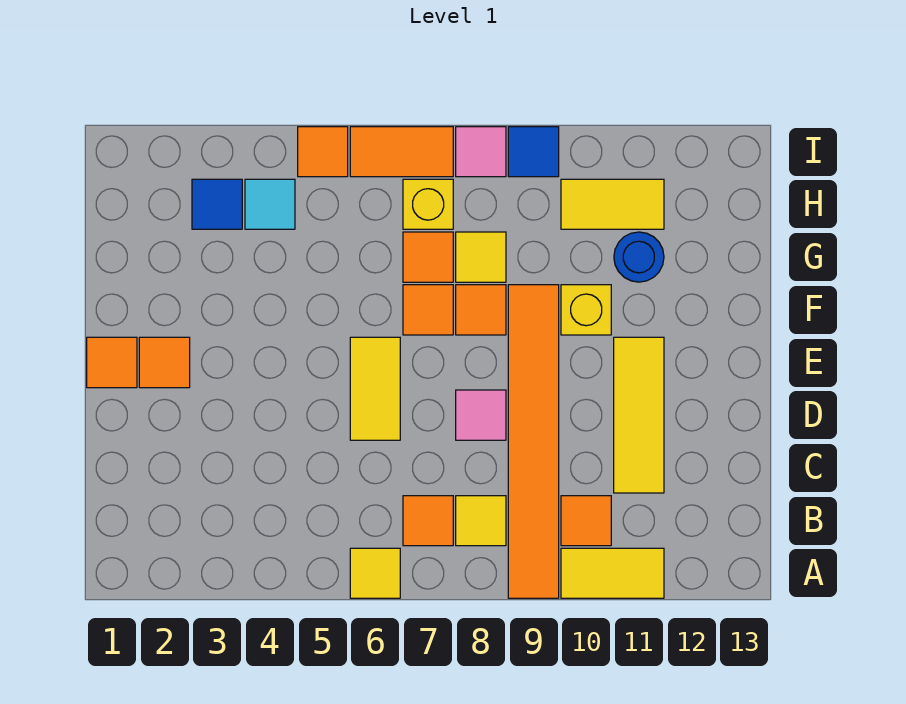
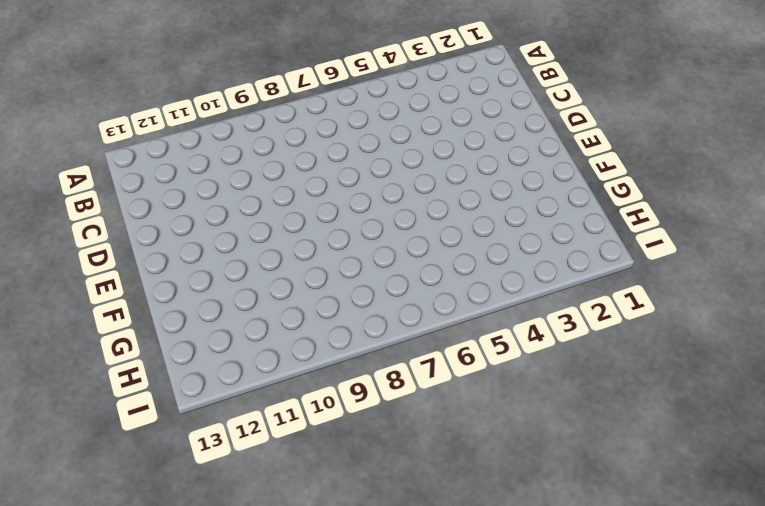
none -> yellow 1x1 tile [350,548,400,598]
none -> orange 1x6 tile [508,285,559,598]
none -> yellow 1x2 tile [561,548,664,598]

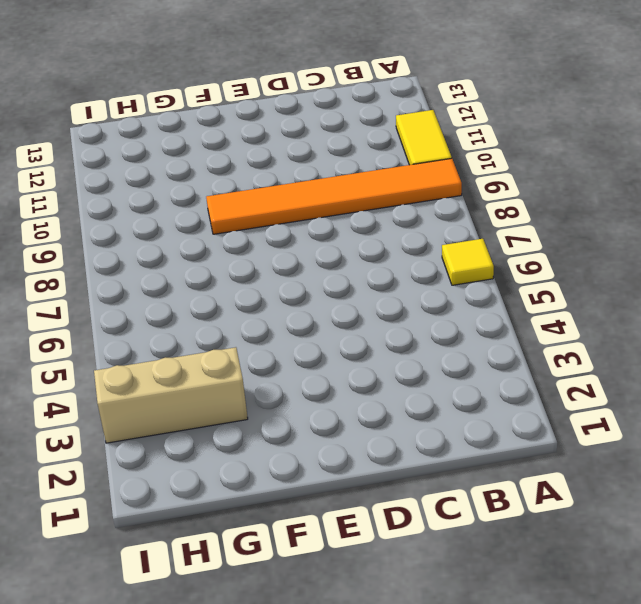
tan 1x3 brick [94,347,248,443] -> blue 1x1 tile [192,179,242,229]
none -> orange 1x1 tile [403,496,453,546]
none -> yellow 1x1 tile [456,496,506,546]
none -> orange 1x1 tile [561,496,611,546]

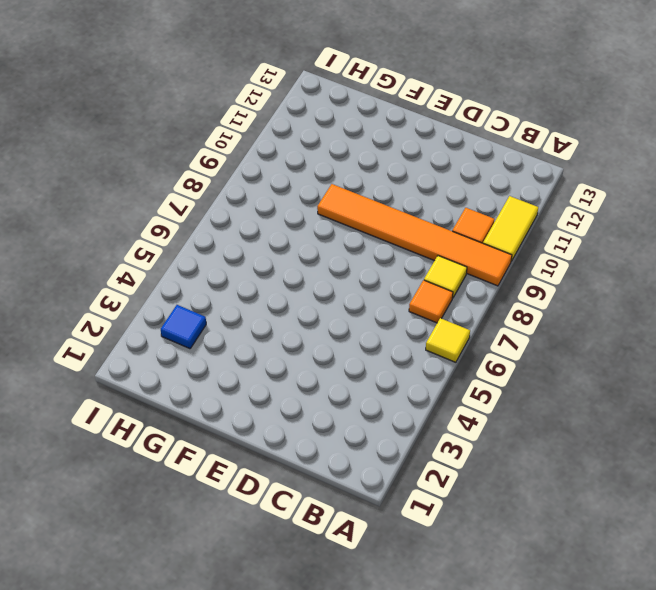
none -> yellow 1x3 tile [614,337,664,493]
none -> yellow 1x2 tile [350,337,400,440]
none -> pink 1x1 tile [456,390,506,440]

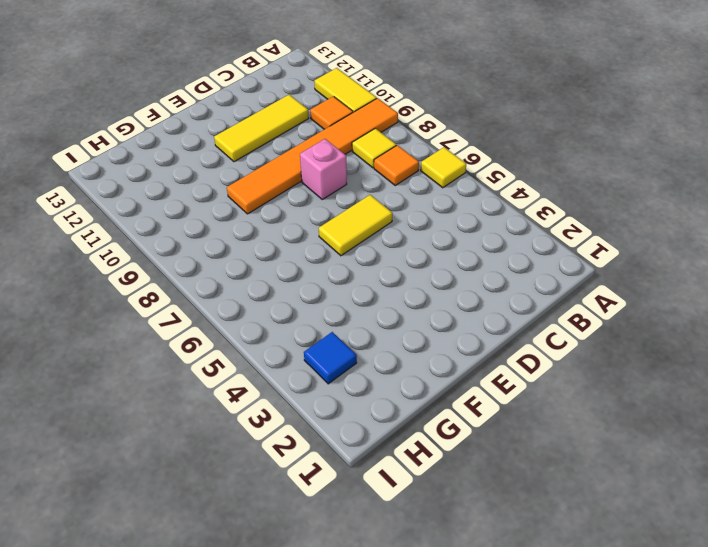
pink 1x1 brick [300,139,347,199] -> pink 1x1 tile [456,390,506,440]
none -> orange 1x1 tile [87,337,137,388]
none -> orange 1x1 tile [139,337,190,388]
none -> orange 1x1 tile [403,285,453,335]

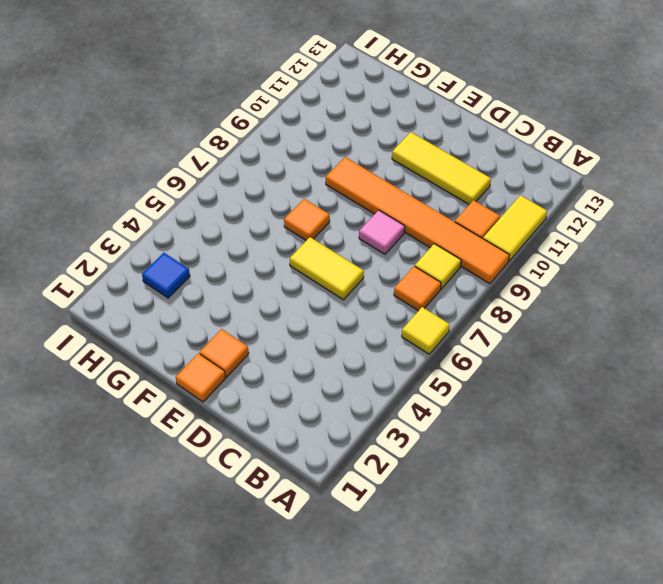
none -> orange 1x1 tile [456,285,506,335]
none -> yellow 1x1 brick [561,285,611,335]
none -> orange 1x1 tile [403,232,453,282]

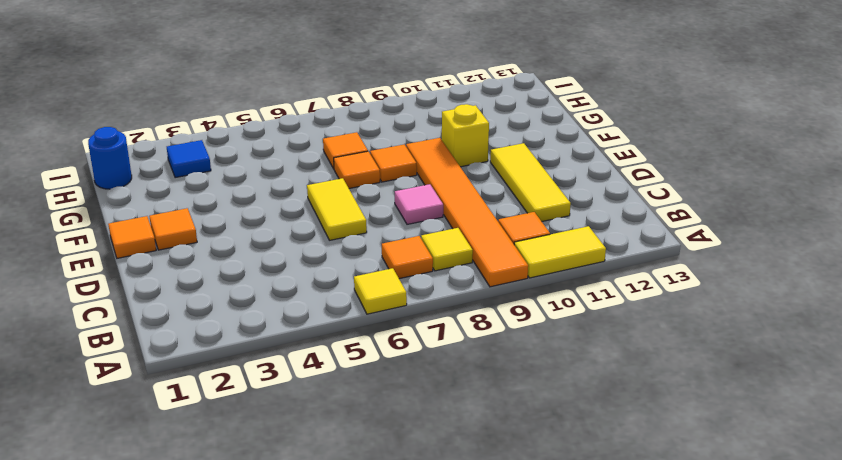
blue 1x1 round brick [88,127,132,189] -> blue 1x1 round brick moved to [614,232,664,282]
none -> yellow 1x1 tile [456,232,506,282]
none -> cyan 1x1 tile [245,179,295,229]
none -> yellow 1x1 brick [403,179,453,229]

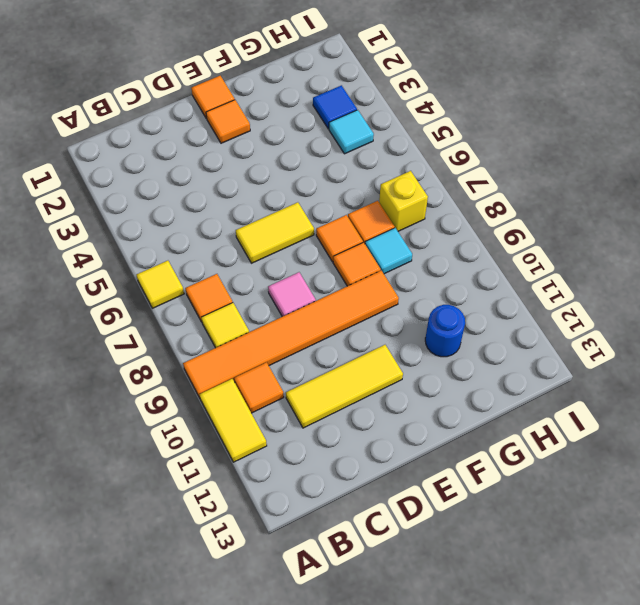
cyan 1x1 tile [365,228,412,274] -> yellow 1x1 tile [456,232,506,282]
none -> yellow 1x1 brick [561,285,611,335]
none -> yellow 1x2 tile [561,179,664,229]
none -> orange 1x1 tile [298,127,348,177]

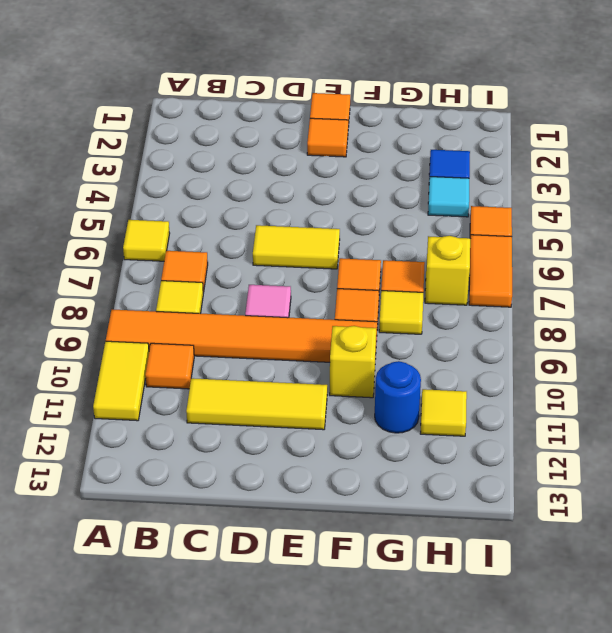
yellow 1x1 tile [420,389,467,436] -> yellow 1x2 tile [561,179,664,229]
none -> pink 1x1 tile [456,127,506,177]
none -> blue 1x1 tile [508,127,559,177]

